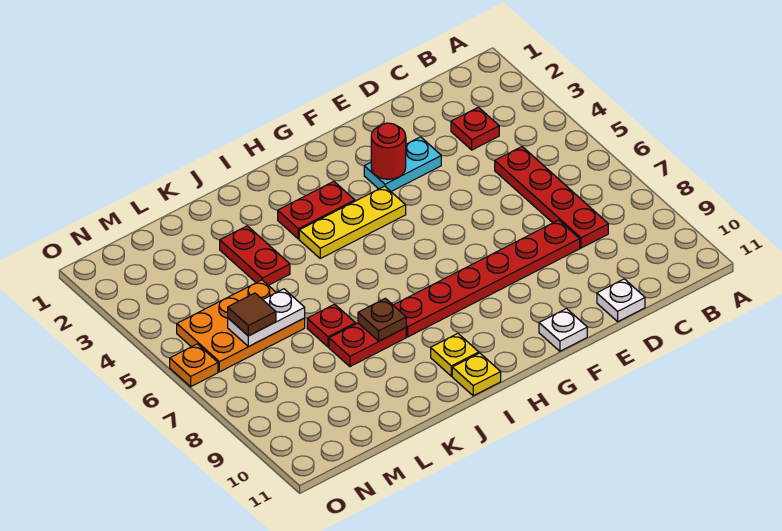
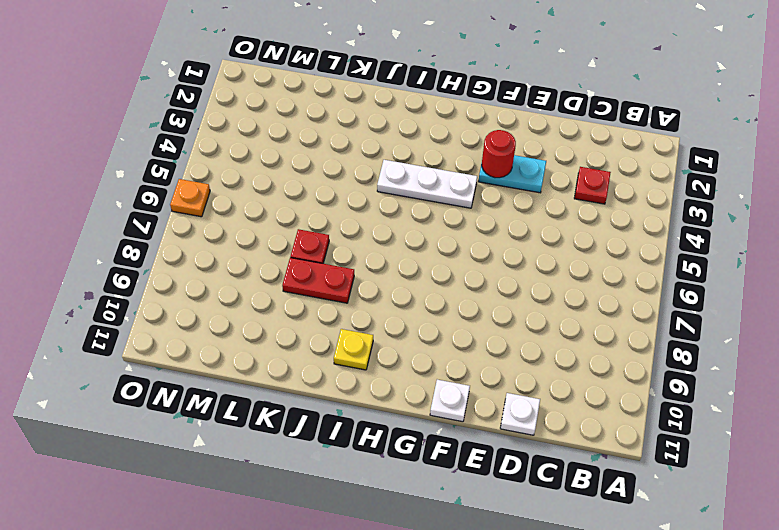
white 1x3 plate [377,160,477,208] -> yellow 1x3 plate [299,186,406,258]
none -> red 1x4 plate [495,147,608,248]
none -> red 1x6 plate [393,220,580,337]
none -> red 1x2 plate [278,182,355,239]

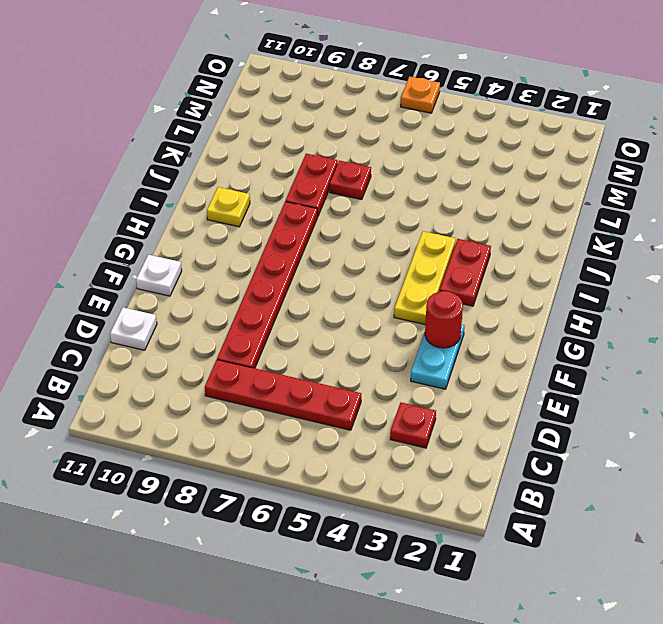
none -> yellow 1x1 plate [452,353,501,396]
none -> red 1x2 plate [220,226,290,285]
none -> orange 2x3 plate [177,280,305,372]

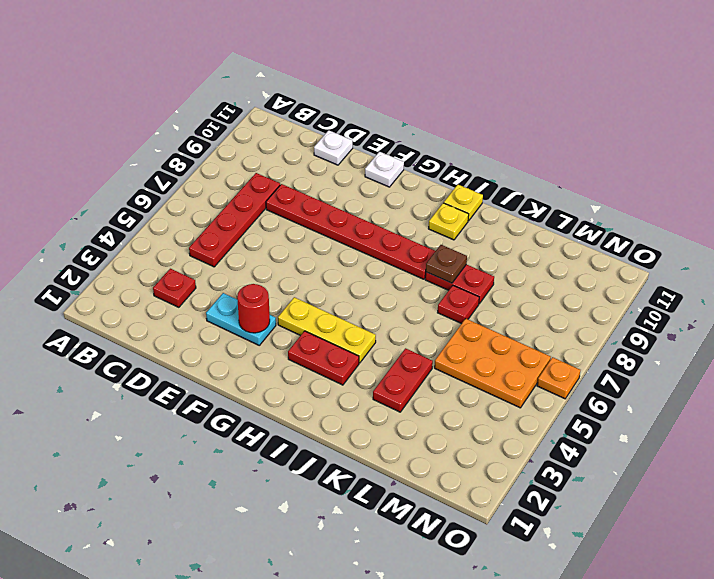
none -> white 1x2 plate [228,289,305,346]
none -> brown 1x1 tile [228,293,276,336]

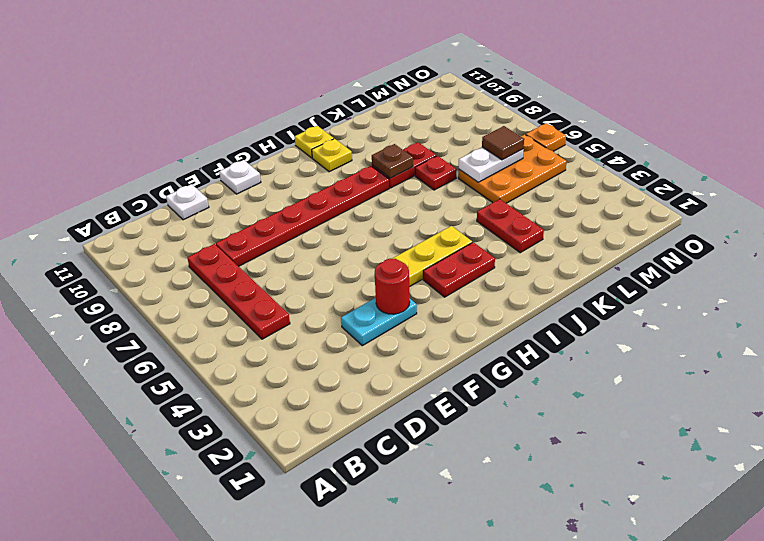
none -> red 1x1 plate [451,107,499,150]

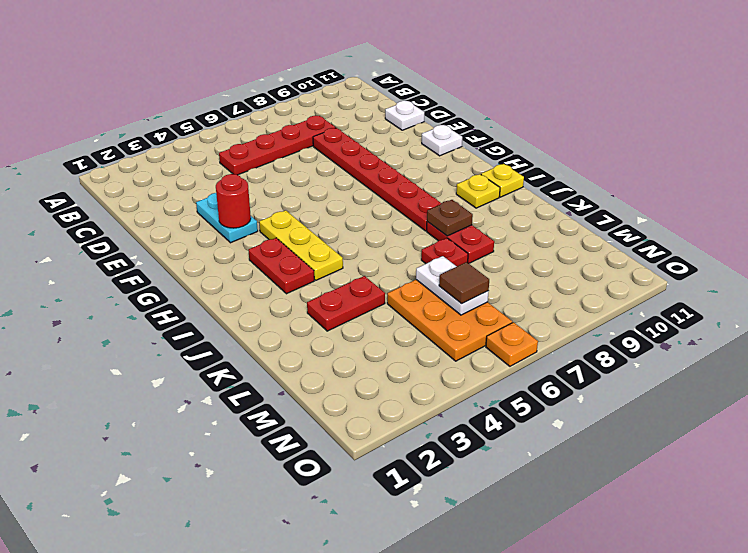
none -> red 1x1 plate [451,107,499,150]

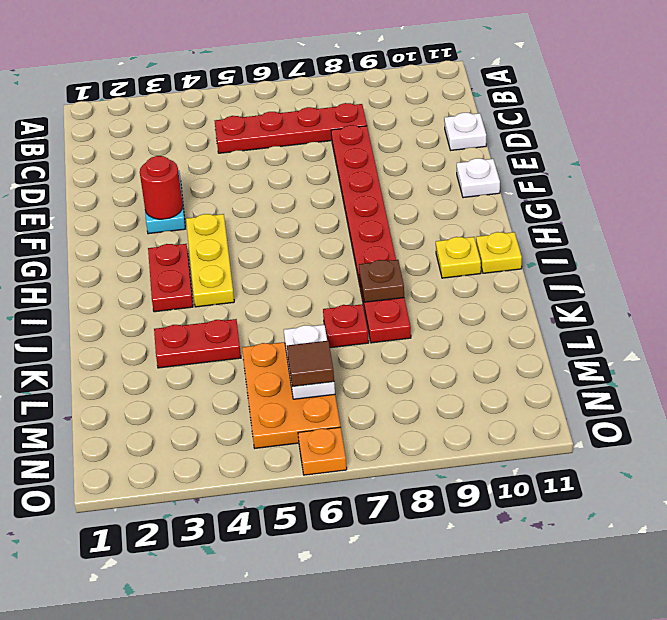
none -> red 1x1 plate [451,107,499,150]

